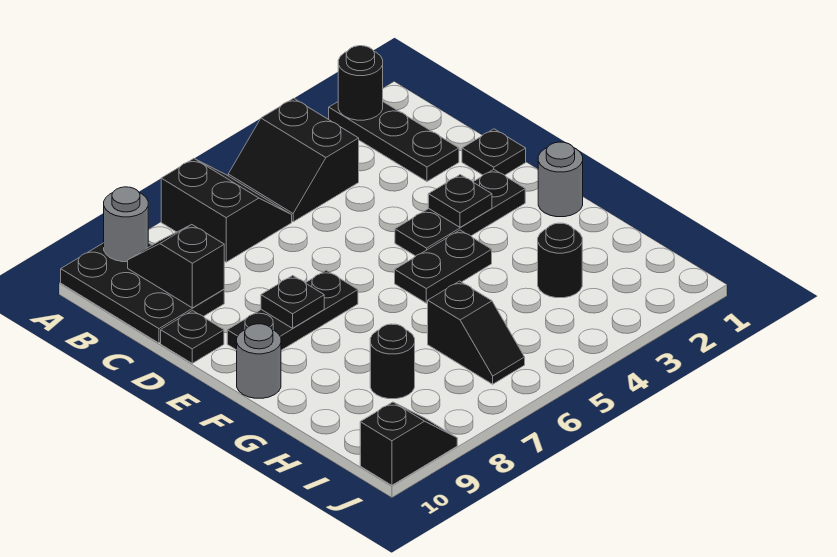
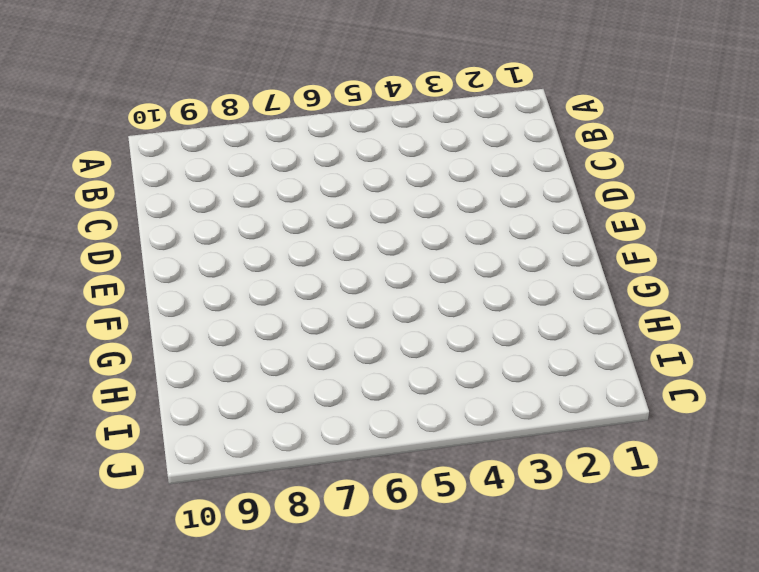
none -> black 1x3 plate [329,102,459,181]
none -> black 2x2 slope [228,98,359,222]
none -> black 2x2 slope [161,159,292,262]

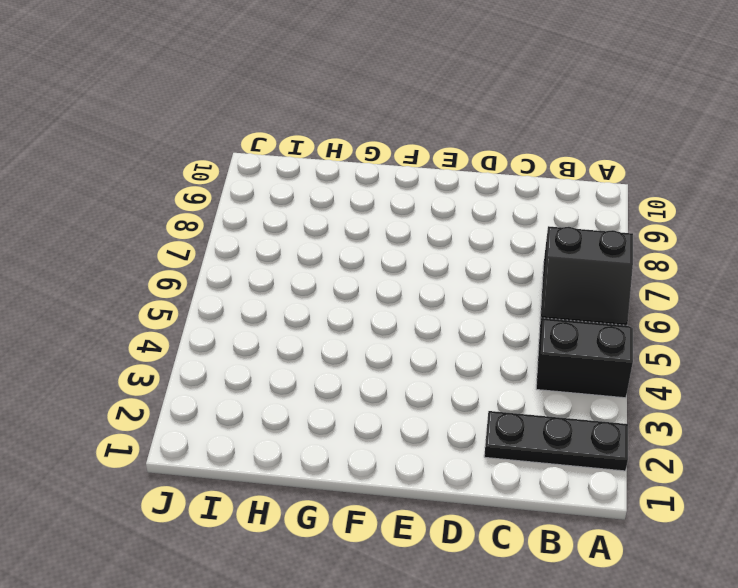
none -> black 2x3 plate [61,243,224,343]
none -> black 1x1 plate [462,129,526,175]
none -> black 1x1 plate [161,311,224,363]

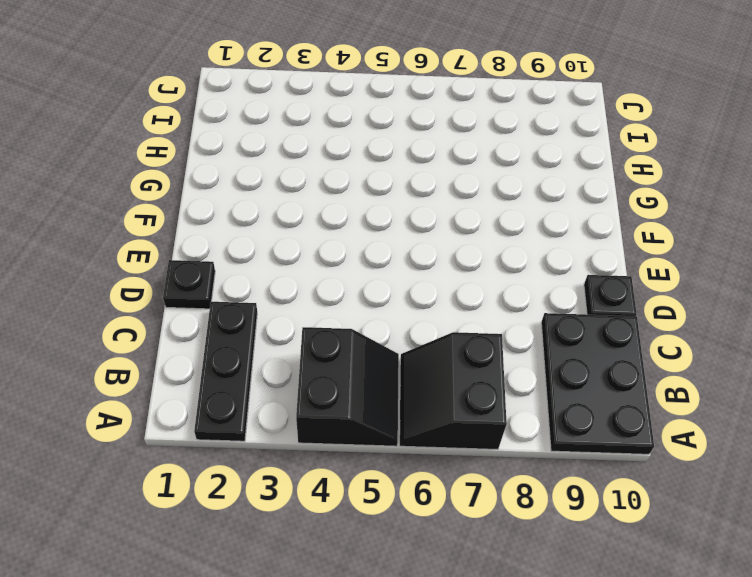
none -> black 1x3 plate [395,169,525,256]
none -> black 1x3 plate [227,270,358,350]
none -> grey 1x1 round brick [538,142,583,217]

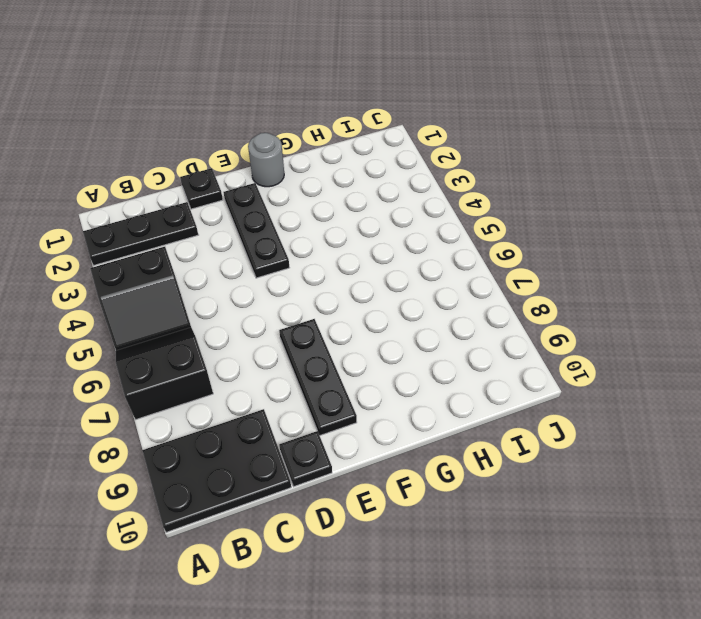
none -> black 1x2 plate [395,230,492,303]
none -> grey 1x1 round brick [237,324,281,398]
none -> black 1x1 round brick [538,223,582,298]

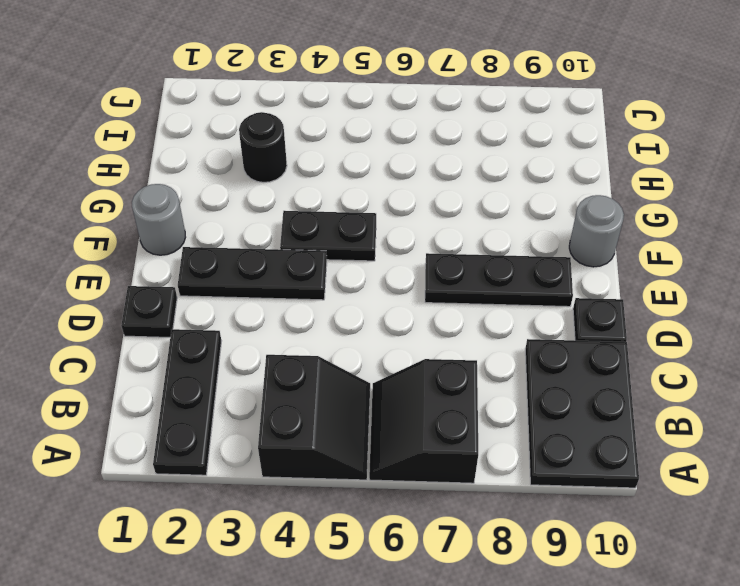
none -> black 1x2 slope [428,281,525,384]
none -> black 1x1 round brick [370,324,415,399]
none -> black 1x2 slope [360,402,457,485]

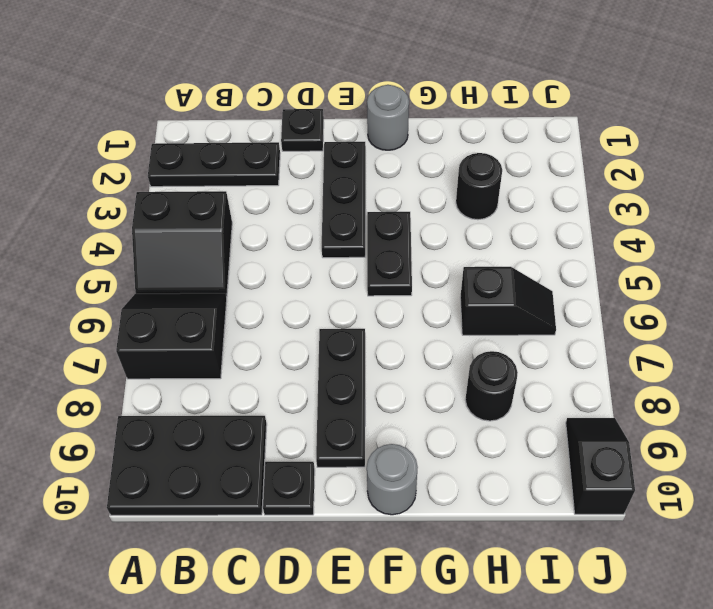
none -> black 1x1 round brick [338,46,383,120]
none -> grey 1x1 round brick [104,187,148,262]
none -> black 1x2 slope [128,225,224,308]

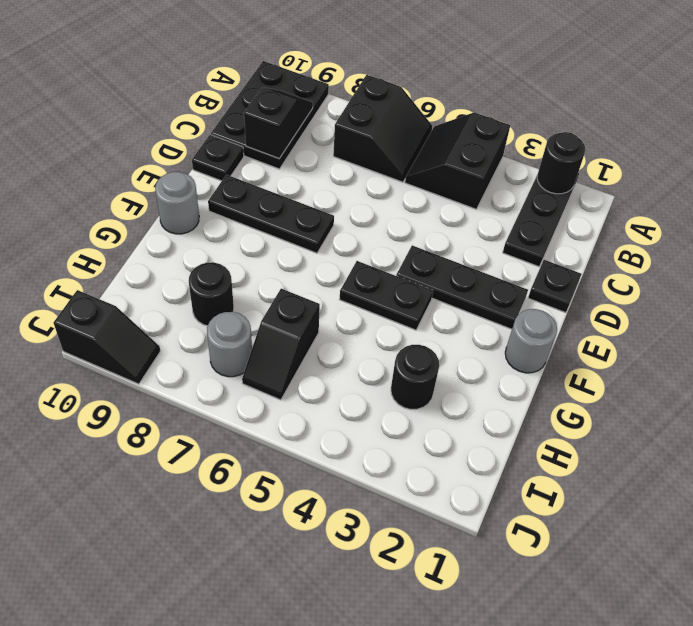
grey 1x1 round brick [207,312,252,377] -> grey 1x1 round brick moved to [104,187,148,262]
none -> black 1x1 plate [428,175,492,227]
none -> black 1x1 plate [261,276,324,328]

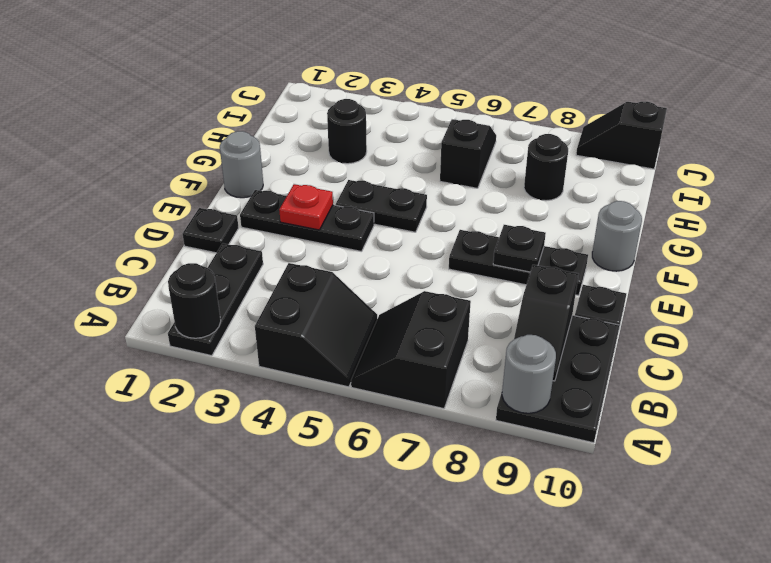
red 1x1 plate [279,184,333,230] -> black 1x1 plate [428,175,492,227]

